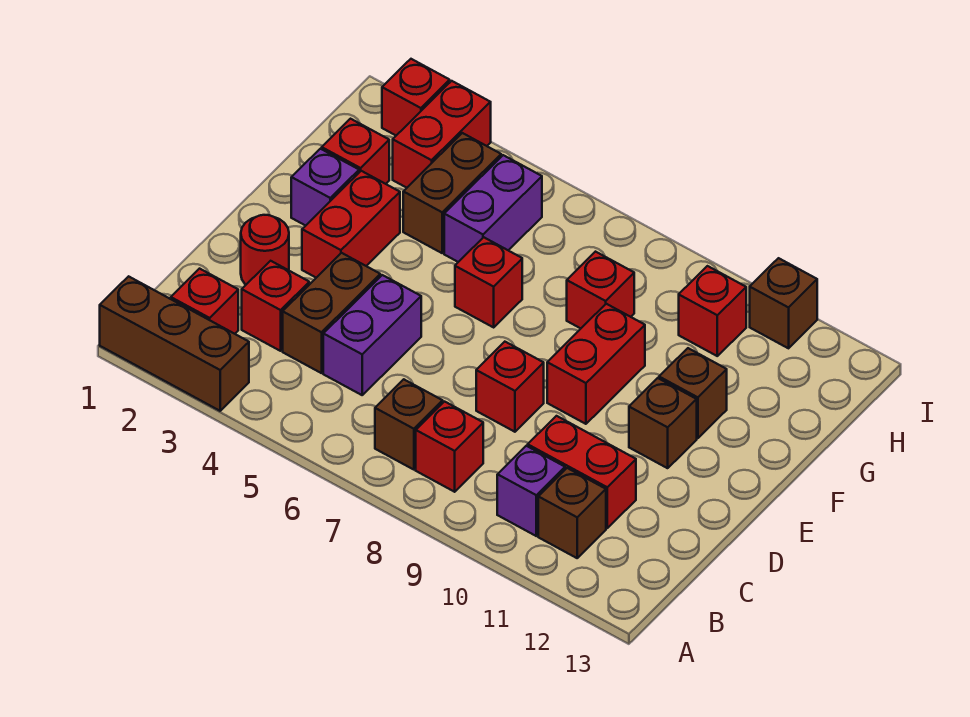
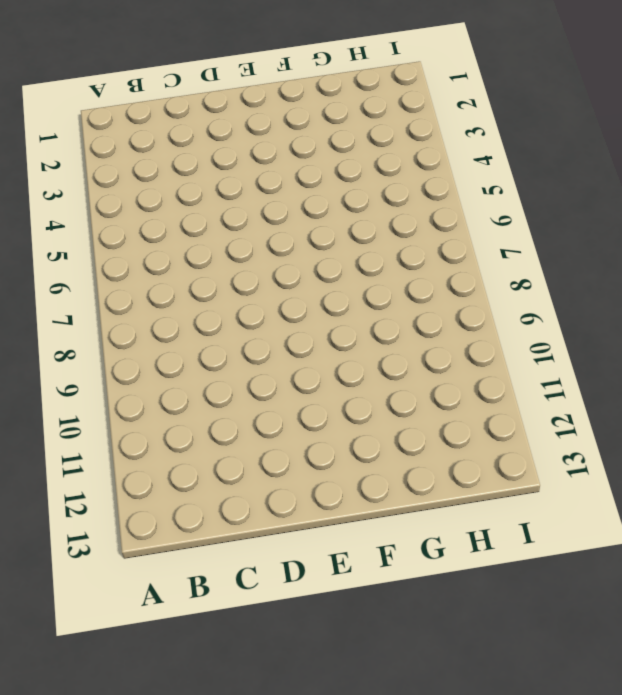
none -> brown 1x3 brick [100,276,249,411]
none -> red 1x1 brick [171,269,238,334]
none -> brown 1x1 brick [375,379,443,470]

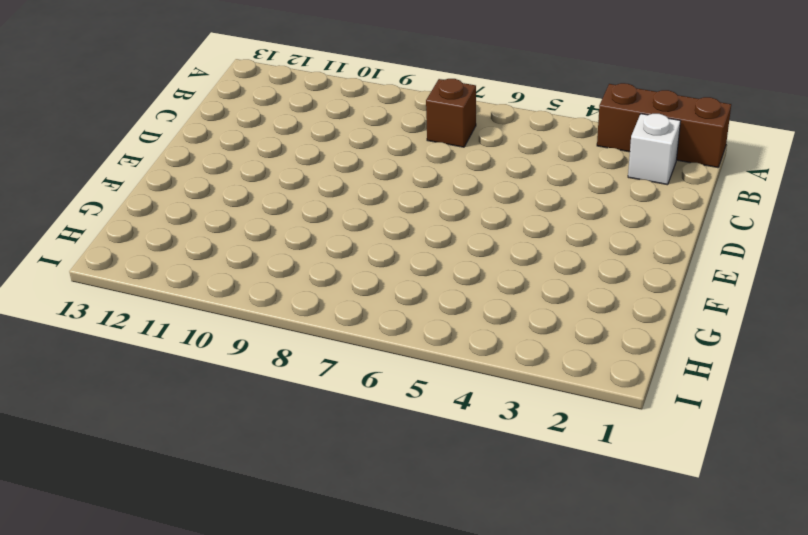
white 1x1 brick [628,114,680,185] -> red 1x1 brick [171,269,238,334]
none -> red 1x1 brick [416,402,483,492]
none -> purple 1x1 brick [497,446,565,536]
none -> brown 1x1 brick [538,468,606,558]

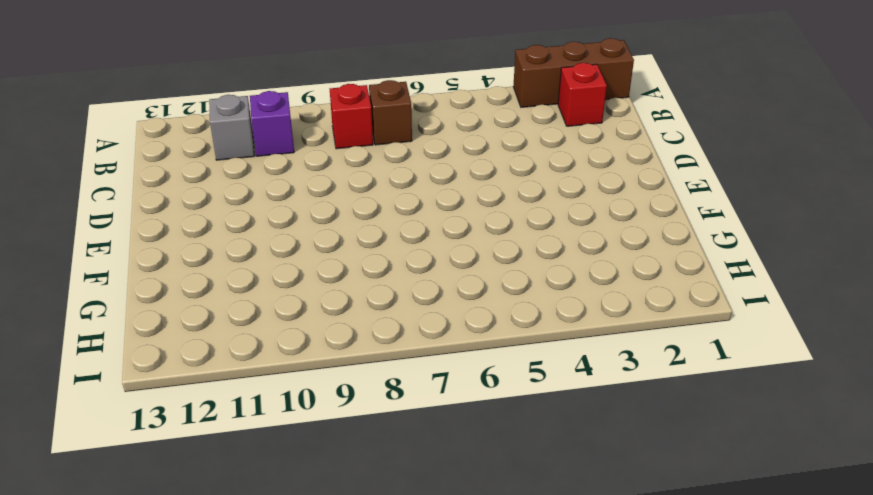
grey 1x1 brick [209,95,254,160] -> brown 1x1 brick [538,468,606,558]
none -> red 1x1 brick [242,261,309,351]
none -> brown 1x2 brick [283,253,380,373]
none -> purple 1x2 brick [323,275,421,395]

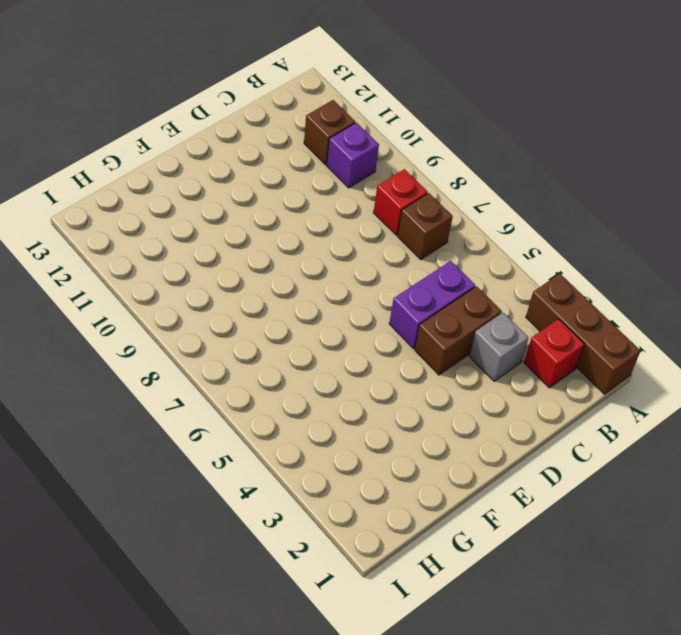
grey 1x1 brick [469,313,528,381] -> red 1x1 brick [242,261,309,351]
none -> red 1x2 brick [528,416,636,528]
none -> red 1x1 round brick [241,215,289,285]
none -> red 1x1 brick [476,342,544,432]

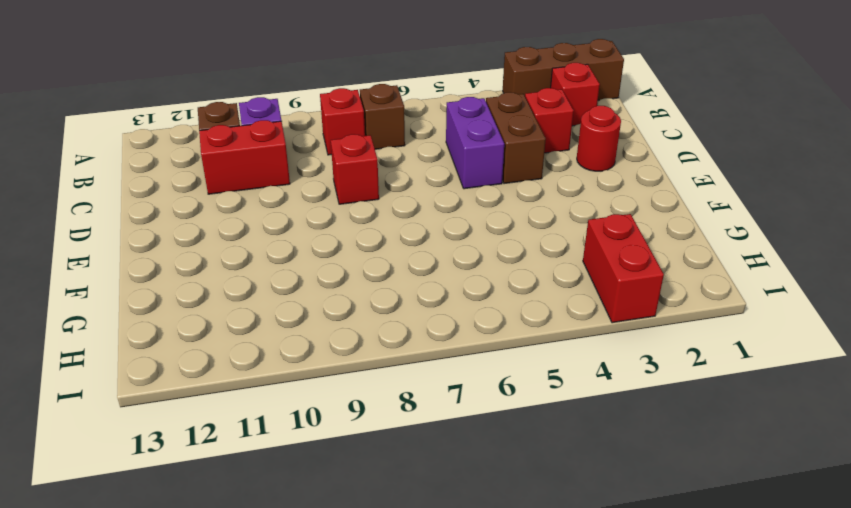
none -> red 1x2 brick [302,171,400,278]
none -> red 1x2 brick [547,304,645,424]
none -> brown 1x1 brick [629,378,697,468]

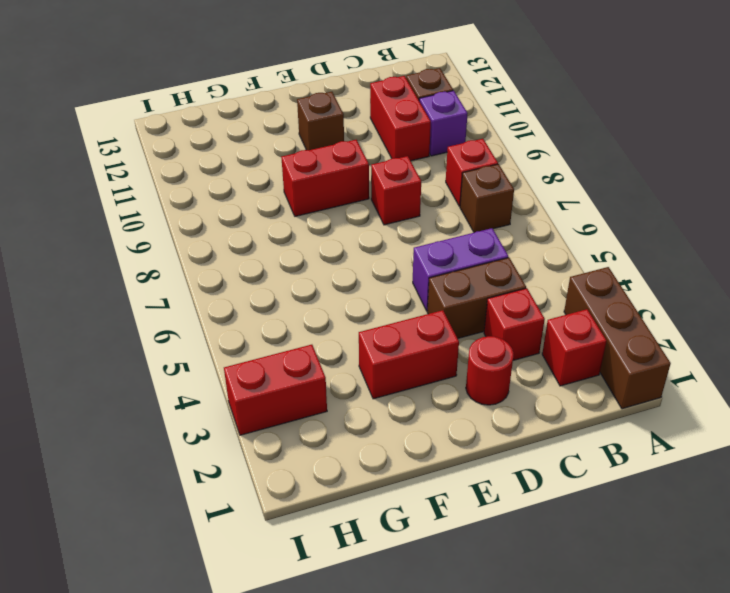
none -> purple 1x1 brick [291,149,359,226]
none -> red 1x1 brick [455,237,522,327]
none -> brown 1x1 brick [659,348,727,438]

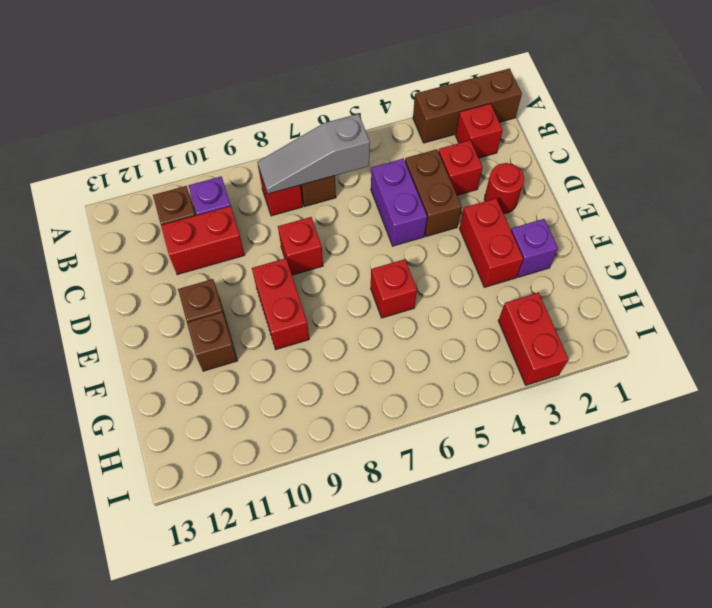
grey 1x3 slope [257,114,370,194] -> none
none -> red 1x1 brick [322,119,389,184]
none -> brown 1x2 brick [403,133,501,253]
none -> purple 1x2 brick [444,155,542,262]

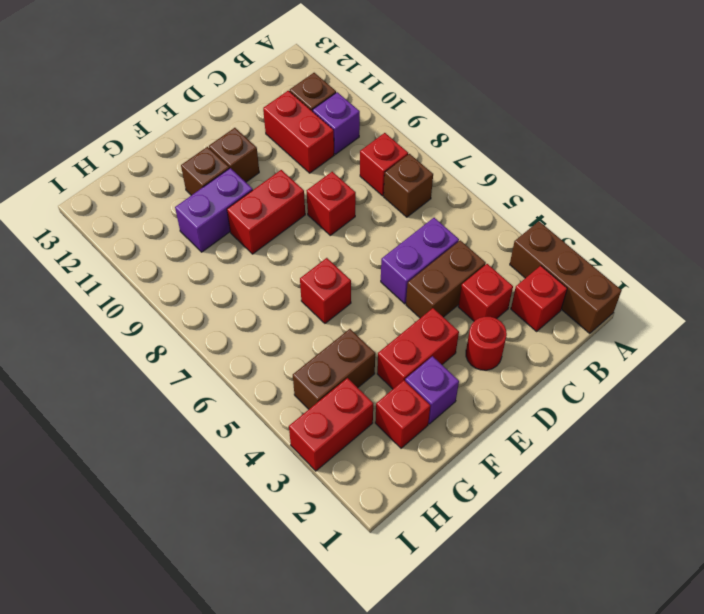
purple 1x2 brick [175,168,253,252] -> purple 1x2 brick moved to [444,155,542,262]
none -> red 1x1 brick [567,252,634,328]
none -> red 1x1 brick [679,266,746,356]
none -> red 1x1 brick [382,59,450,135]

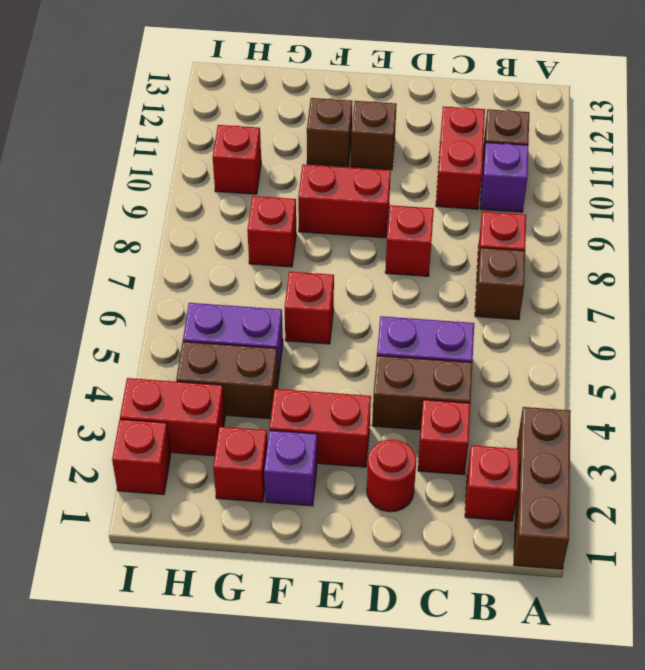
none -> brown 1x1 brick [750,258,817,348]

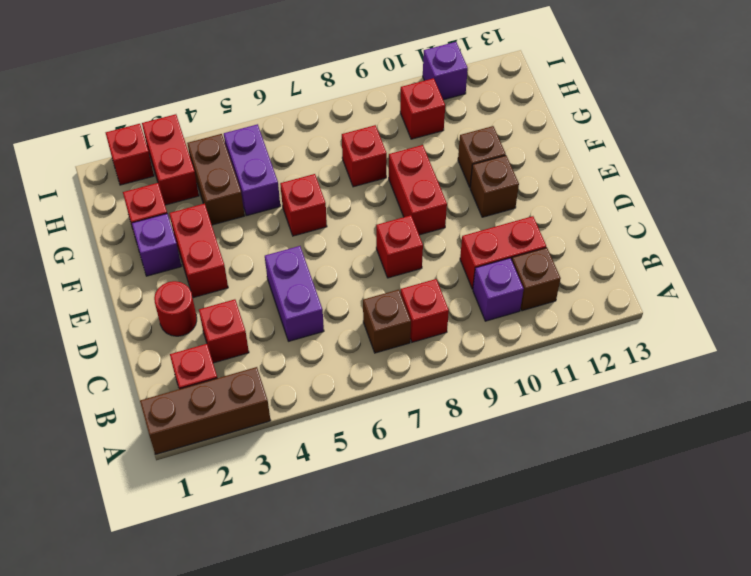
purple 1x1 brick [423,42,468,100] -> brown 1x1 brick [750,258,817,348]
none -> brown 1x2 brick [283,253,380,373]

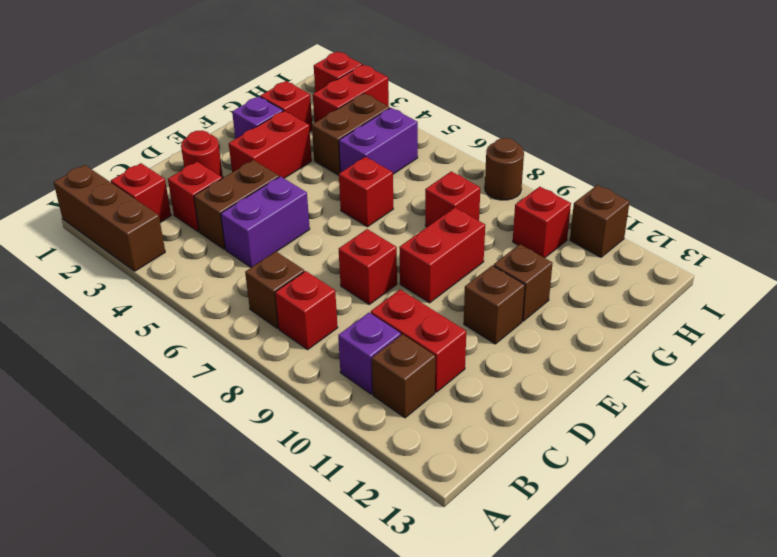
brown 1x1 round brick [485,138,524,200] -> none

